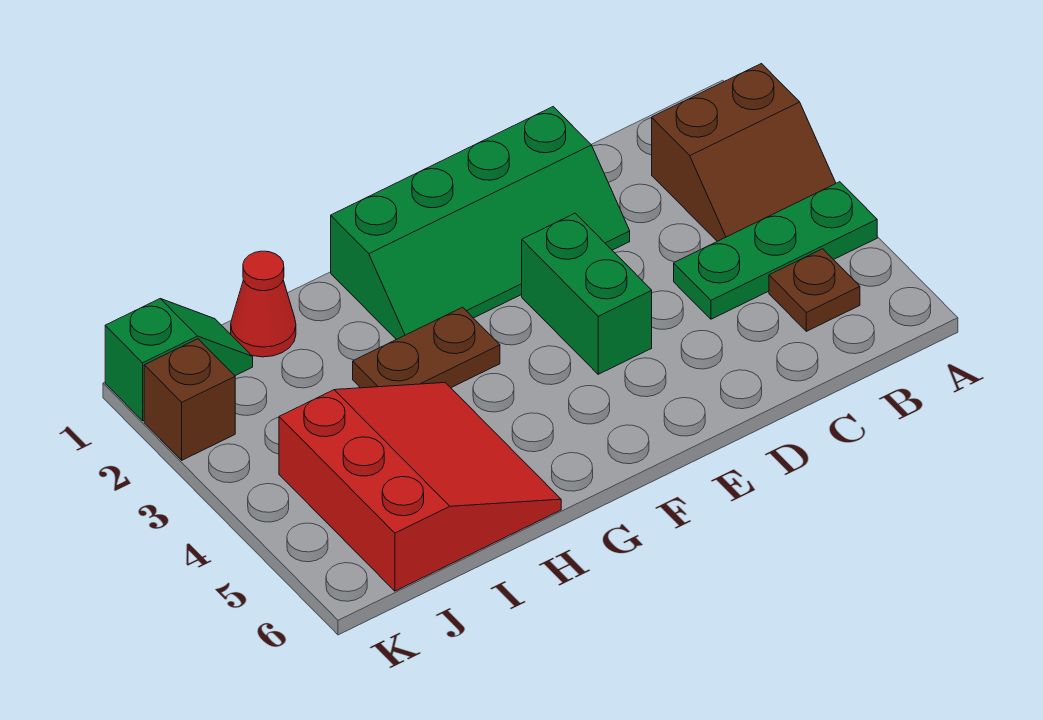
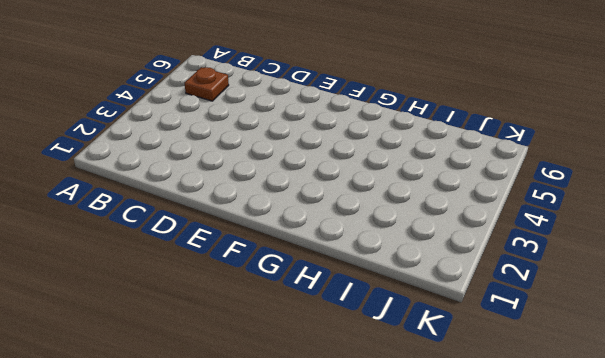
none -> brown 2x2 slope [652,64,836,241]
none -> green 1x3 plate [674,182,877,319]

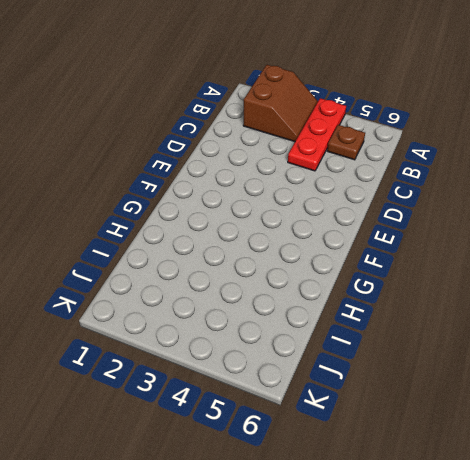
red 1x3 plate [288,98,346,171] -> green 1x3 plate [674,182,877,319]
none -> green 2x4 slope [331,107,630,340]
none -> green 1x2 brick [522,213,652,374]

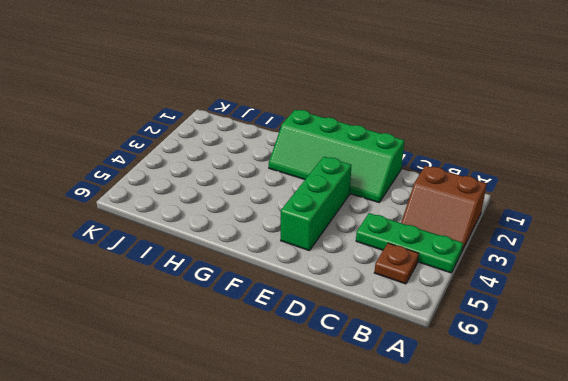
green 1x3 brick [281,157,352,251] -> green 1x2 brick [522,213,652,374]
none -> brown 1x2 plate [353,307,500,388]
none -> red 3x3 slope [279,383,561,591]

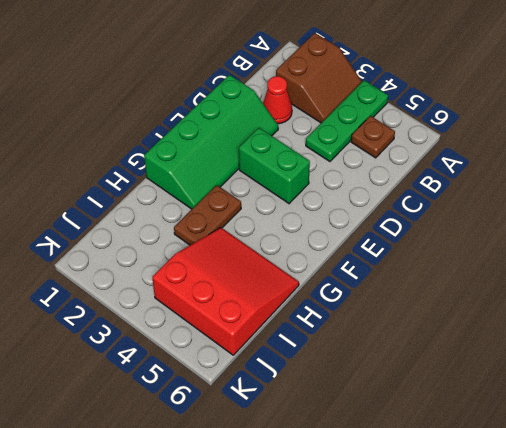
red 1x1 cone [263,76,292,124] -> red 1x1 cone moved to [231,251,296,357]
none -> green 1x2 slope [105,299,253,421]
none -> brown 1x1 brick [144,339,235,460]

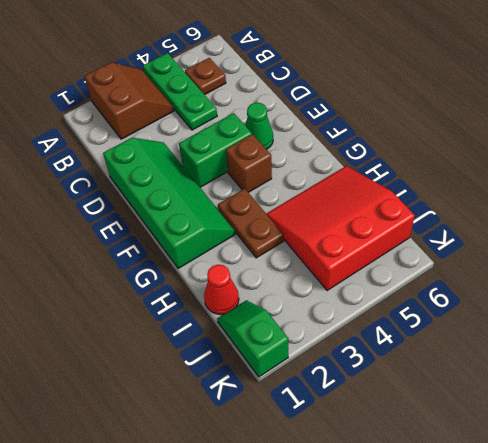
green 1x1 cone [245,103,273,150] -> none
brown 1x1 brick [226,134,272,192] -> brown 1x1 brick moved to [144,339,235,460]

